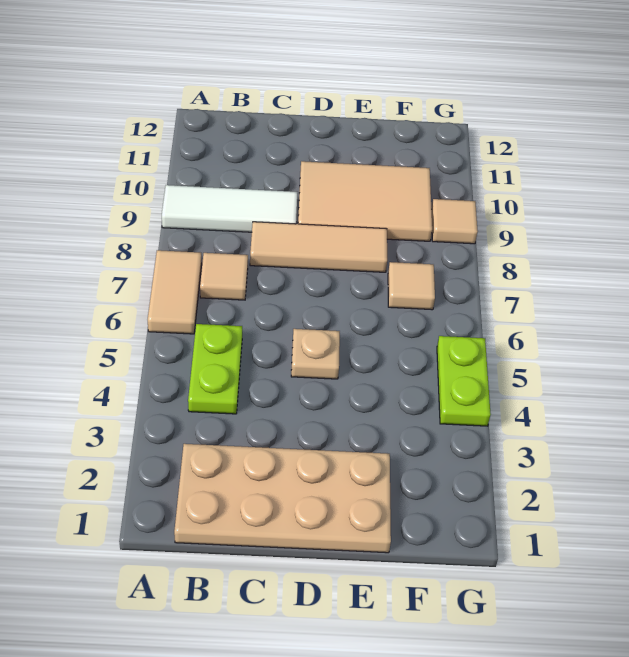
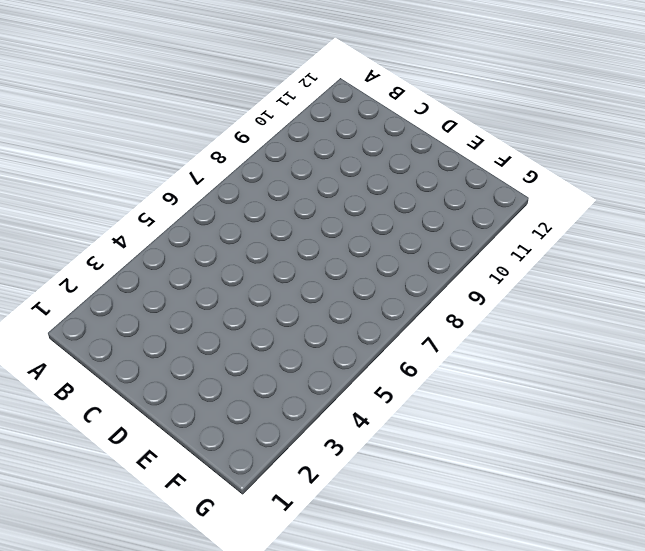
none -> tan 1x2 tile [148,250,202,334]
none -> white 1x3 tile [162,185,297,232]

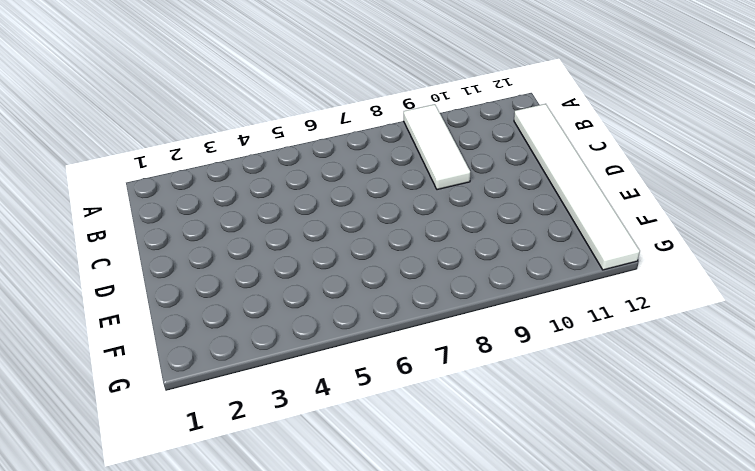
white 1x6 tile [514,104,640,270] -> none
none -> tan 1x2 tile [148,250,202,334]
none -> tan 2x4 plate [174,444,391,553]

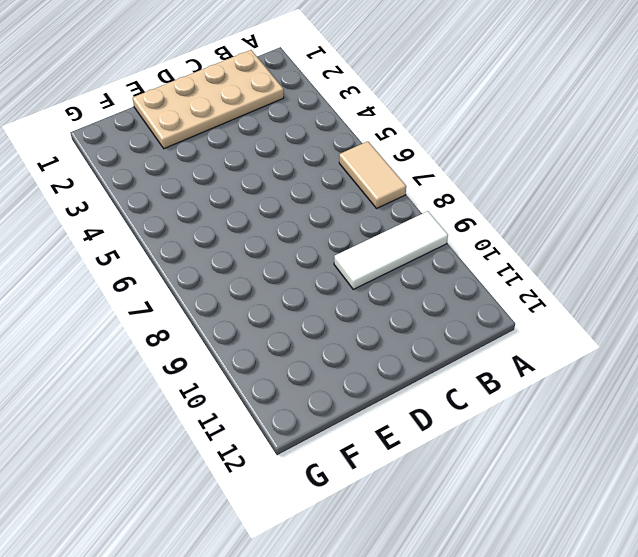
none -> lime 1x2 plate [188,324,242,414]
none -> tan 1x1 tile [200,253,248,300]

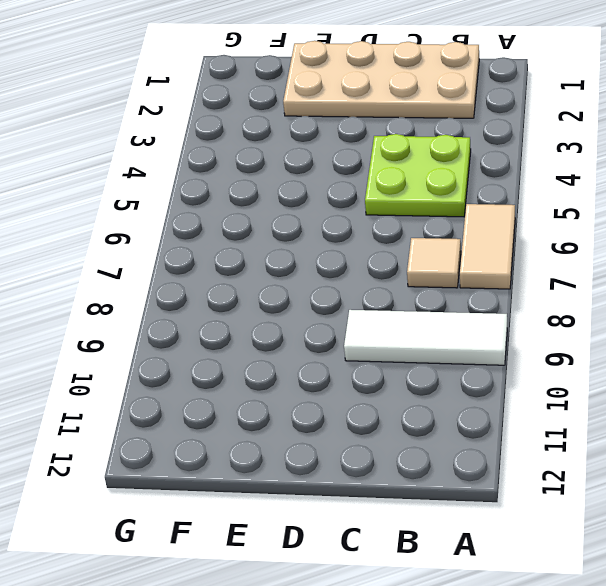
lime 2x2 plate [365,134,471,217] -> lime 1x2 plate [188,324,242,414]
none -> tan 1x3 tile [250,222,387,272]
none -> tan 1x1 plate [291,329,340,379]

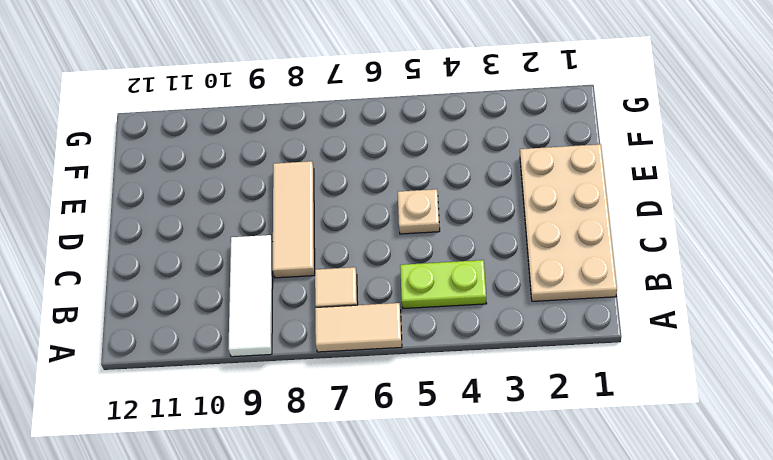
none -> tan 2x3 tile [298,161,432,241]
none -> tan 1x1 tile [388,262,435,310]

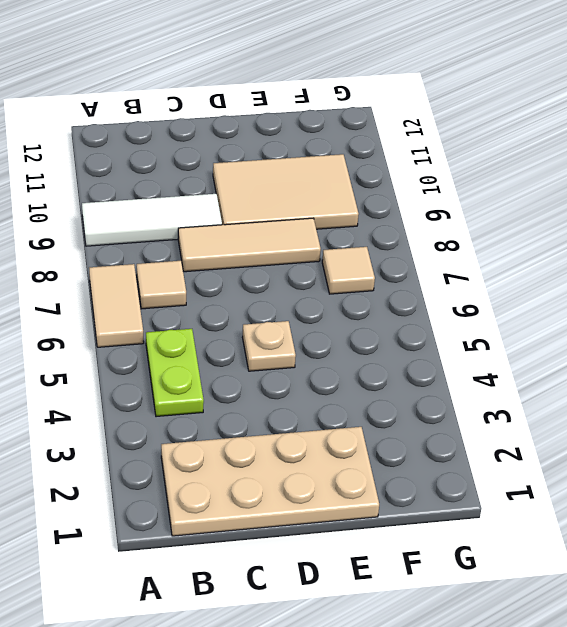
none -> lime 1x2 plate [437,336,491,426]
none -> tan 1x1 tile [431,199,478,244]

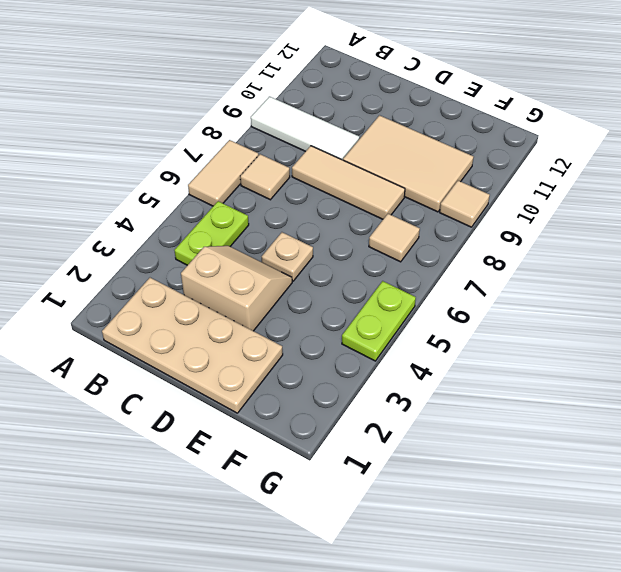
tan 2x2 slope [181,246,292,331] -> none

